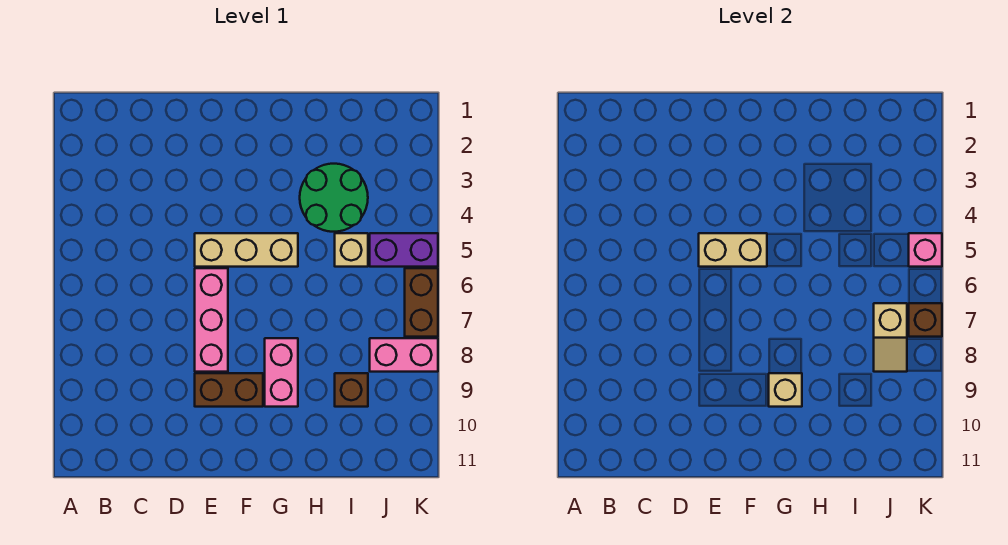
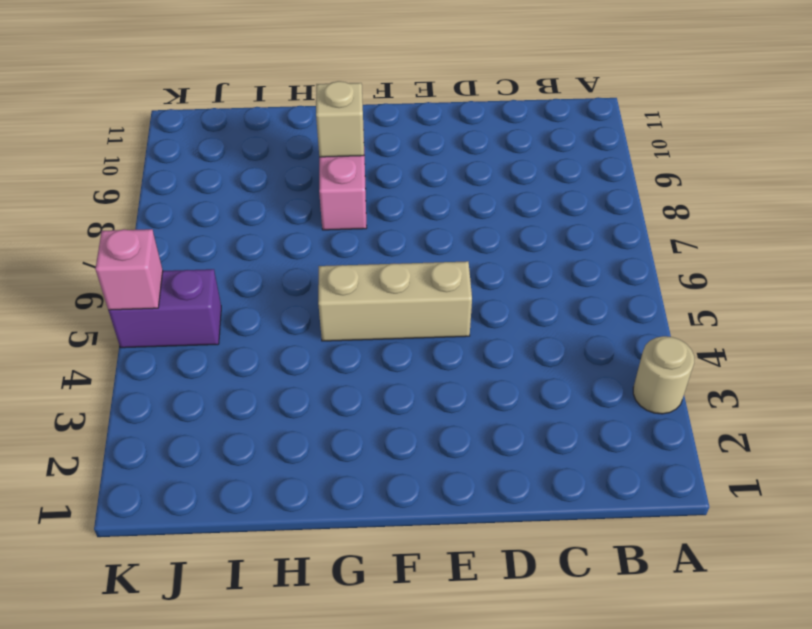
tan 1x1 round brick [633,336,694,414] -> none
none -> pink 1x3 brick [195,268,228,372]
none -> brown 1x2 brick [195,373,263,407]
none -> green 2x2 round brick [300,164,368,232]

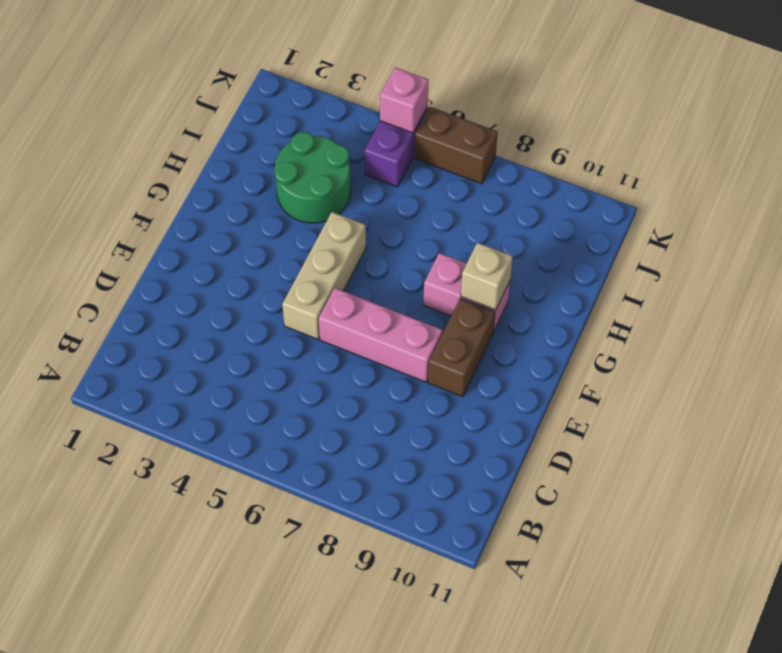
none -> tan 1x1 brick [335,233,368,267]
none -> brown 1x1 brick [335,373,368,407]
none -> pink 1x2 brick [370,338,438,372]

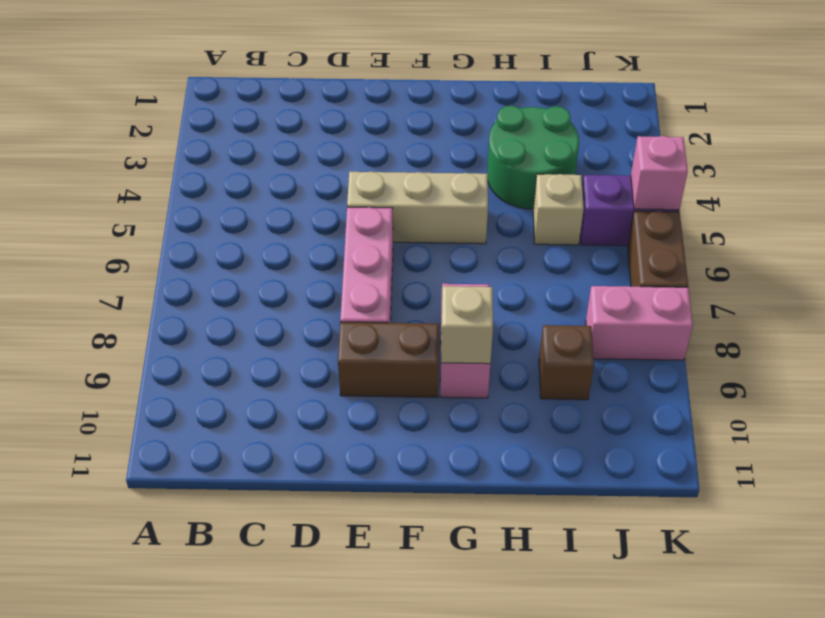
none -> tan 1x2 brick [699,233,767,267]
none -> tan 1x2 slope [874,303,907,372]
none -> brown 1x1 brick [909,303,942,337]

